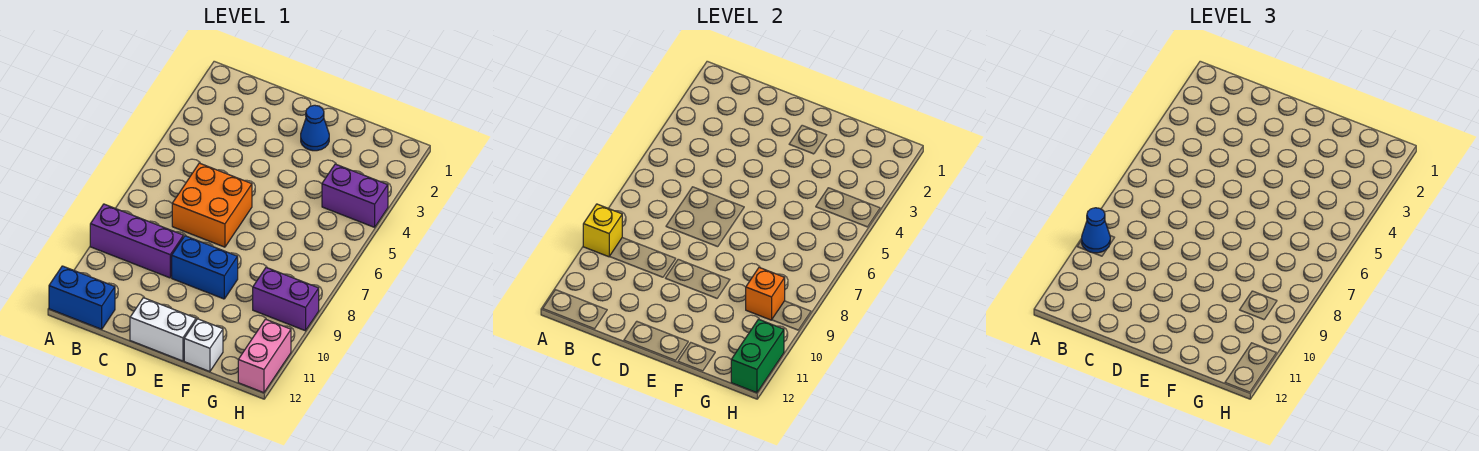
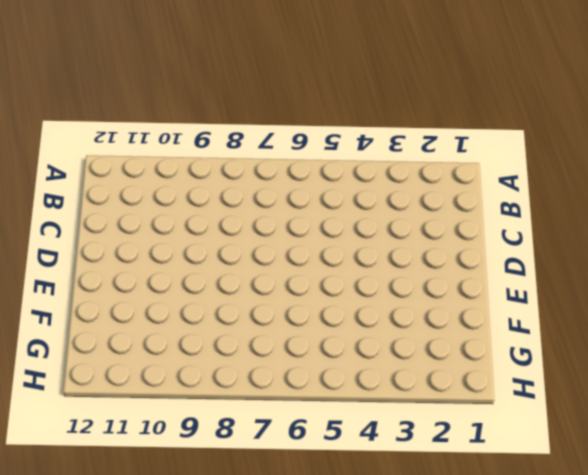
none -> purple 1x3 brick [90,204,183,278]
none -> blue 1x2 brick [49,266,115,329]
none -> orange 2x2 brick [172,163,252,247]

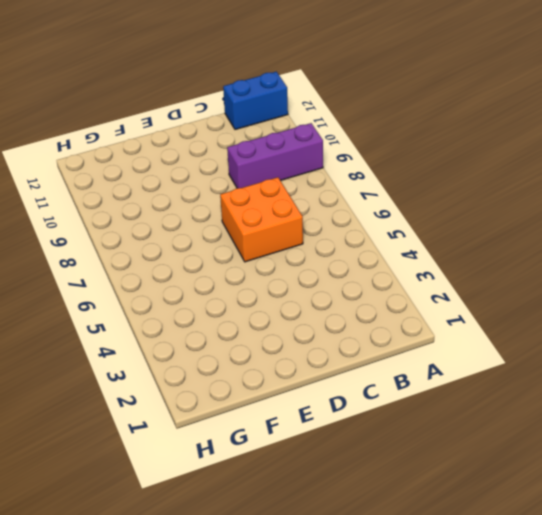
none -> blue 1x2 brick [172,236,238,299]
none -> white 1x2 brick [130,298,196,361]
none -> blue 1x1 cone [301,105,329,151]

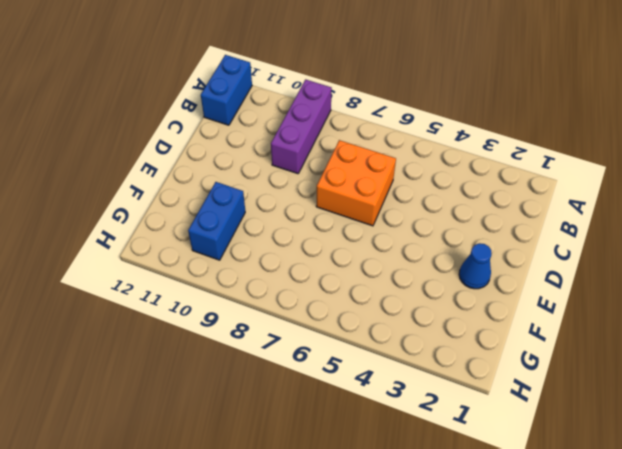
blue 1x2 brick [188,182,245,260] -> blue 1x2 brick moved to [172,236,238,299]
none -> white 1x2 brick [130,298,196,361]
none -> white 1x1 brick [184,319,223,372]
none -> purple 1x2 brick [322,164,388,227]

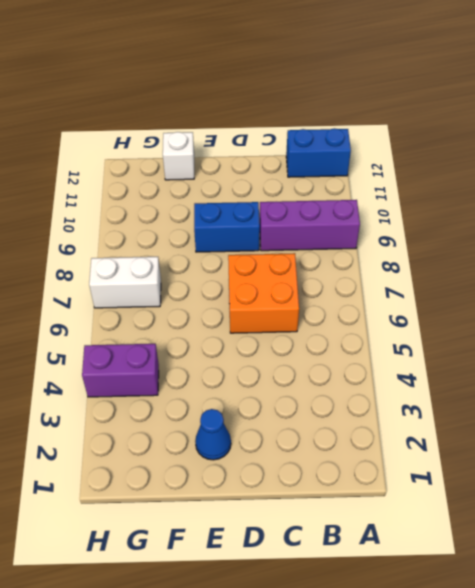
white 1x2 brick [89,257,161,308] -> white 1x2 brick moved to [130,298,196,361]
none -> purple 1x2 brick [253,268,319,331]
none -> pink 1x2 brick [238,319,291,393]
none -> yellow 1x1 brick [583,204,622,257]

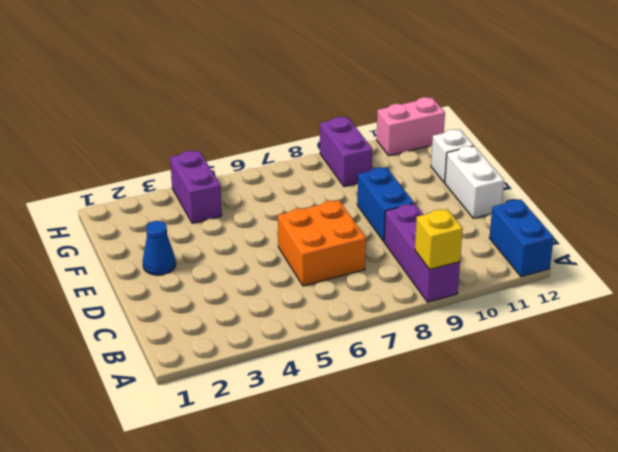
none -> orange 1x1 brick [746,268,785,320]
none -> green 1x2 brick [731,319,784,393]
none -> blue 1x1 cone [1082,208,1110,253]

